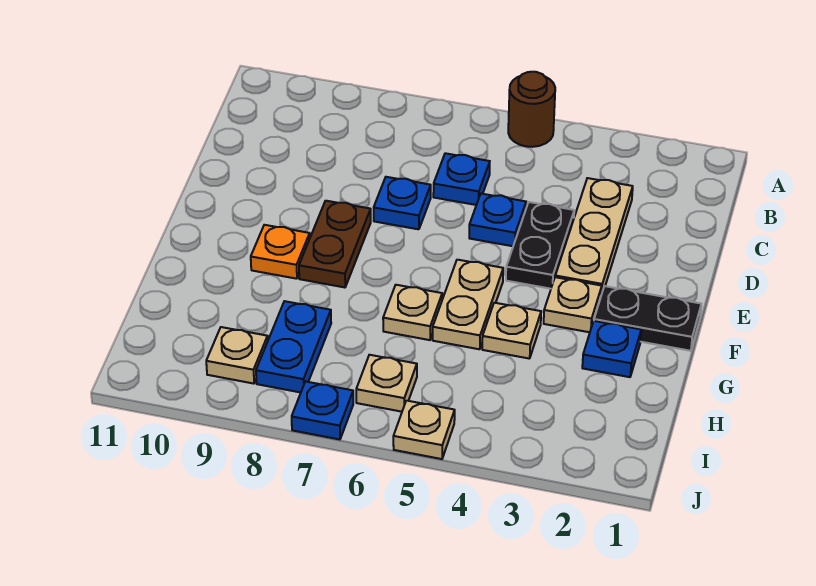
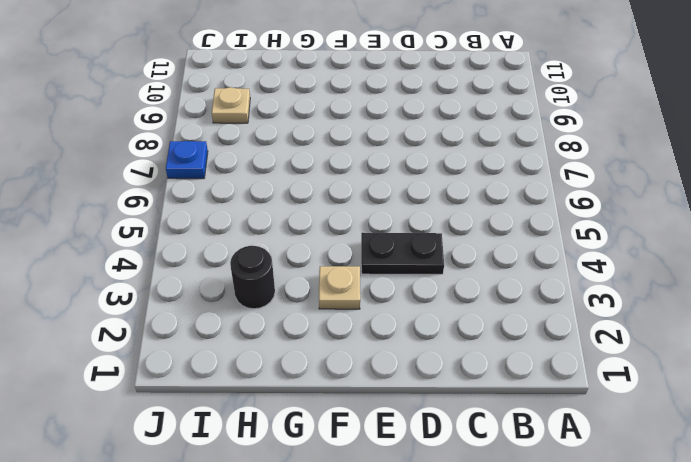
black 1x1 round brick [230,246,275,309] -> none
none -> brown 1x1 round brick [508,72,555,147]
none -> tan 1x3 plate [555,178,633,295]
none -> blue 1x1 plate [433,153,490,205]

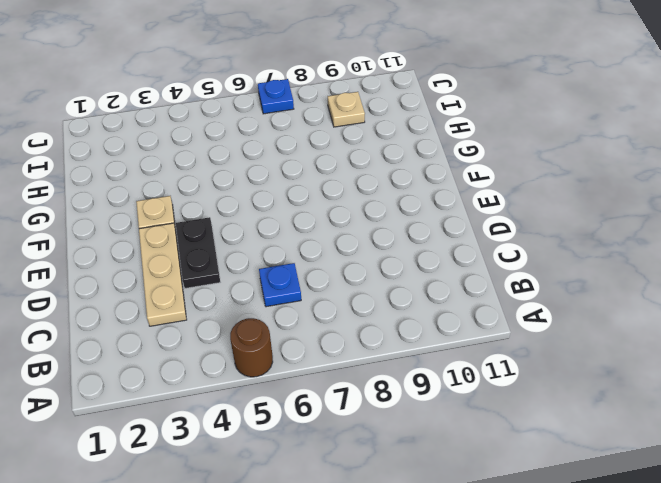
none -> blue 1x1 plate [469,194,526,246]
none -> blue 1x1 plate [374,177,431,229]
none -> brown 1x2 plate [299,201,371,287]

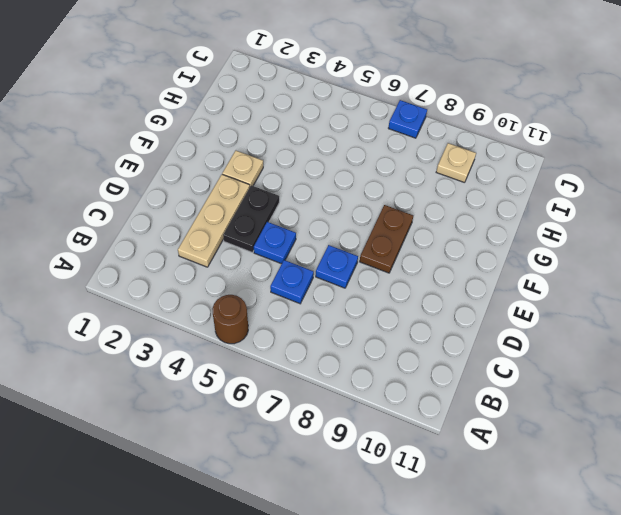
none -> black 1x2 plate [594,286,701,351]
none -> tan 1x2 plate [433,260,503,349]
none -> orange 1x1 plate [251,225,310,279]

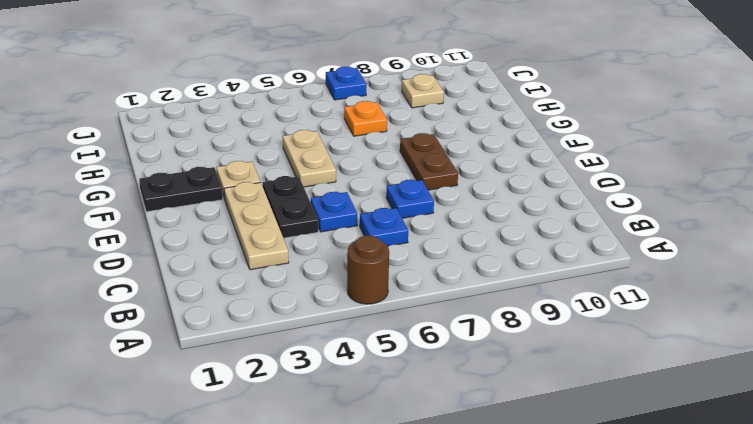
orange 1x1 plate [344,101,387,136] -> orange 1x1 plate moved to [251,225,310,279]
none -> blue 1x1 plate [582,321,641,377]
none -> tan 1x1 plate [482,303,541,359]
none -> tan 1x1 plate [383,285,442,340]

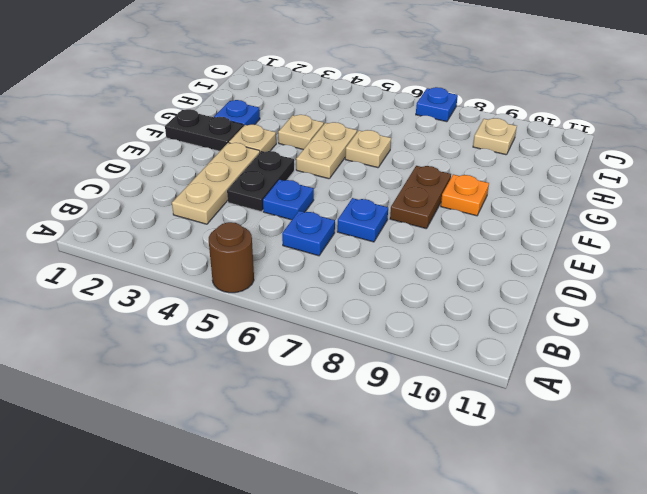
none -> blue 1x2 plate [256,301,331,392]
none -> tan 1x1 plate [356,355,417,412]
none -> tan 1x1 plate [393,401,455,459]

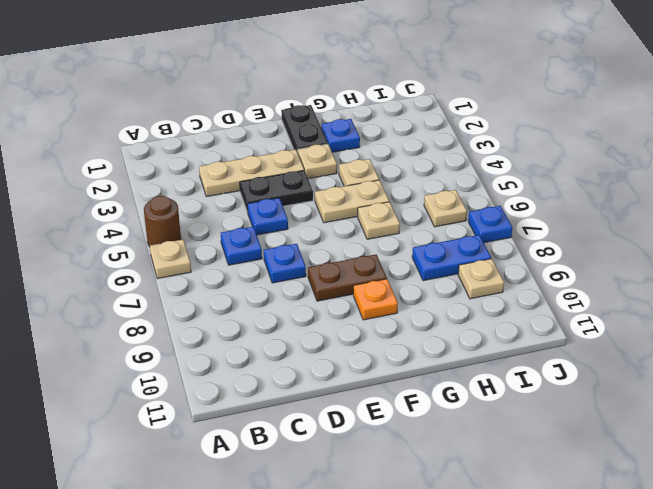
tan 1x1 plate [150,239,191,279] -> tan 1x1 plate moved to [393,401,455,459]

